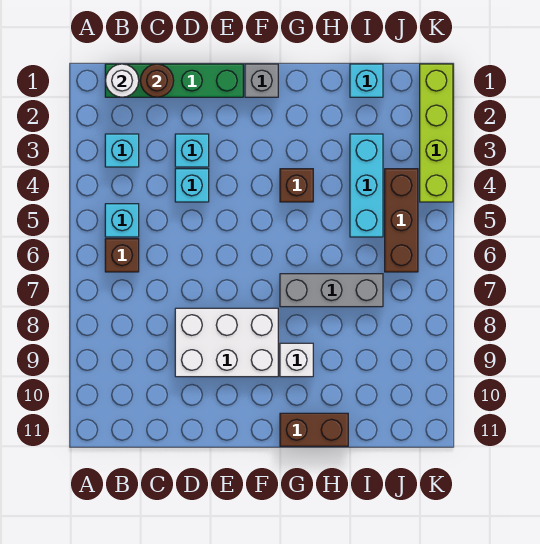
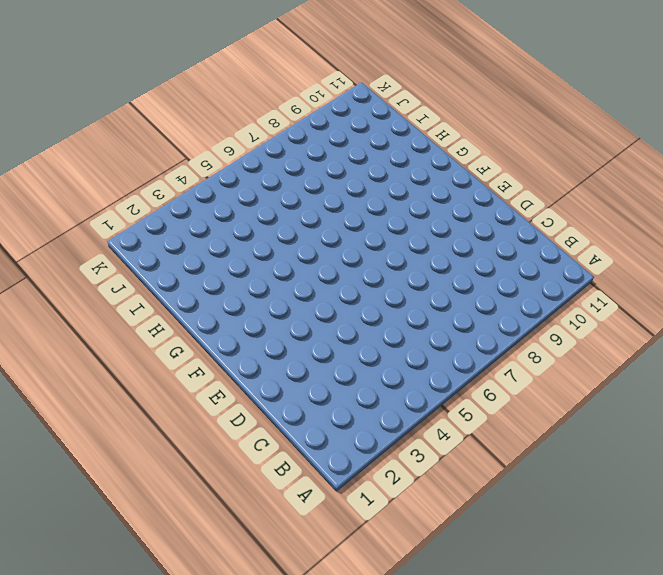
none -> green 1x4 brick [105,64,243,97]
none -> cyan 1x1 brick [105,134,139,167]
none -> cyan 1x1 brick [105,204,139,237]

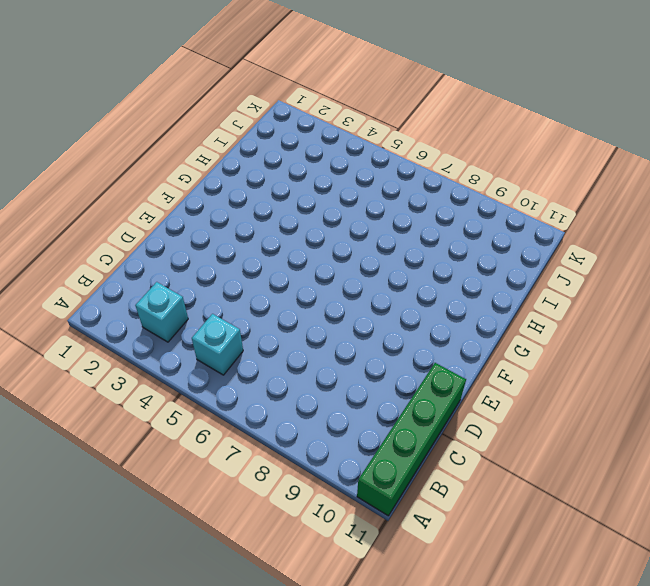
green 1x4 brick [357,363,466,516] -> green 1x4 brick moved to [105,64,243,97]
none -> brown 1x1 brick [105,239,139,272]
none -> cyan 1x1 brick [175,134,209,167]
none -> cyan 1x1 brick [175,169,209,202]

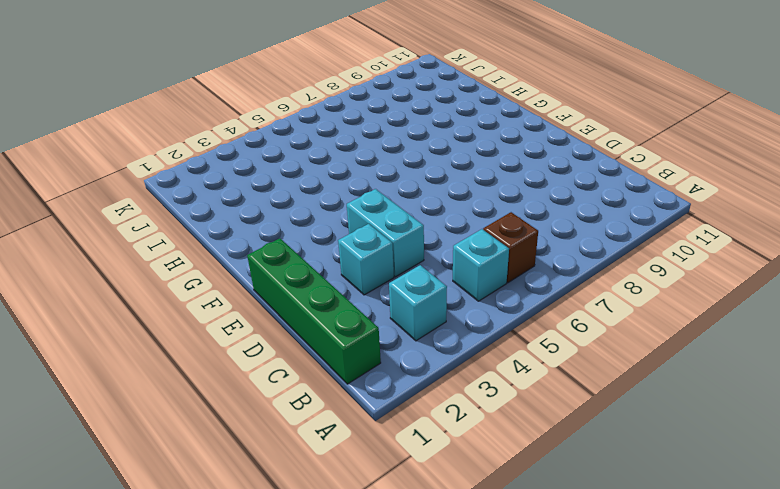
cyan 1x2 brick [347,189,424,277] -> cyan 1x1 brick [175,169,209,202]
none -> white 2x3 brick [175,308,278,377]
none -> grey 1x1 brick [245,64,278,97]
none -> brown 1x1 brick [280,169,313,202]

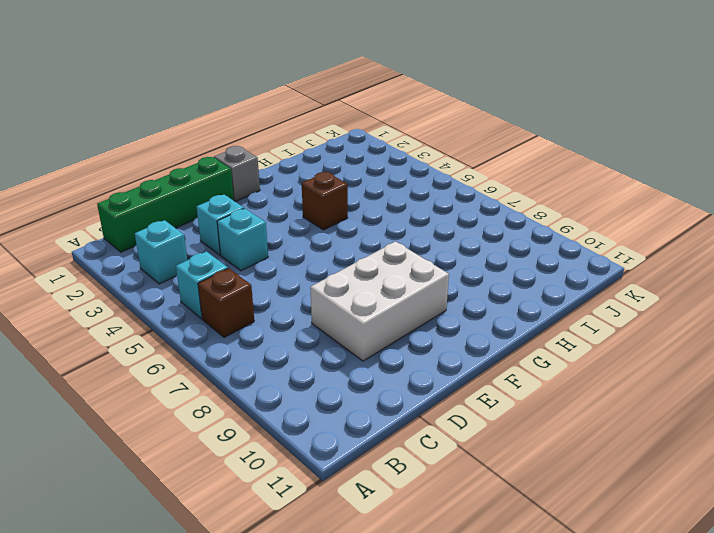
none -> grey 1x3 brick [280,274,383,307]
none -> white 1x1 brick [280,343,313,377]
none -> brown 1x2 brick [280,413,348,446]

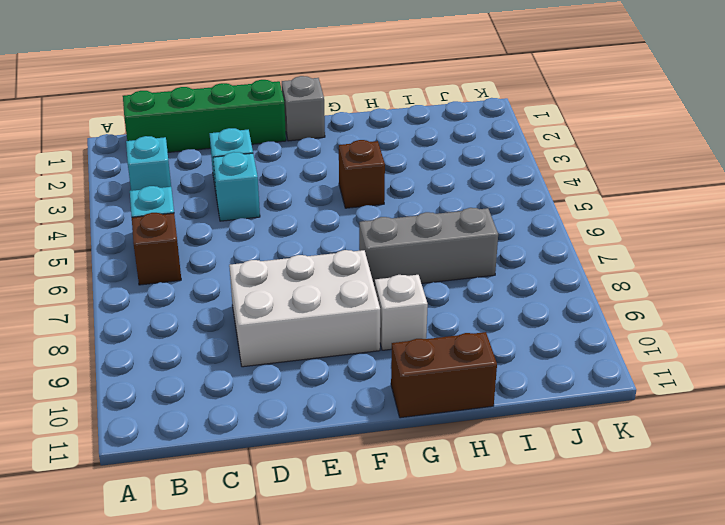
none -> cyan 1x1 brick [350,64,383,97]
none -> cyan 1x3 brick [350,134,383,237]
none -> brown 1x3 brick [385,169,418,272]

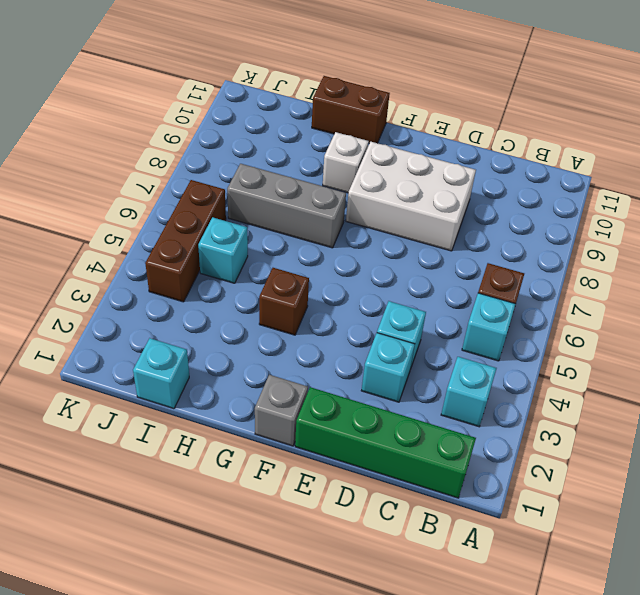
cyan 1x1 brick [198,217,248,283] -> cyan 1x3 brick [350,134,383,237]
none -> lime 1x4 brick [420,64,453,202]
none -> white 1x1 round brick [105,64,139,97]
none -> brown 1x1 round brick [140,64,174,97]

